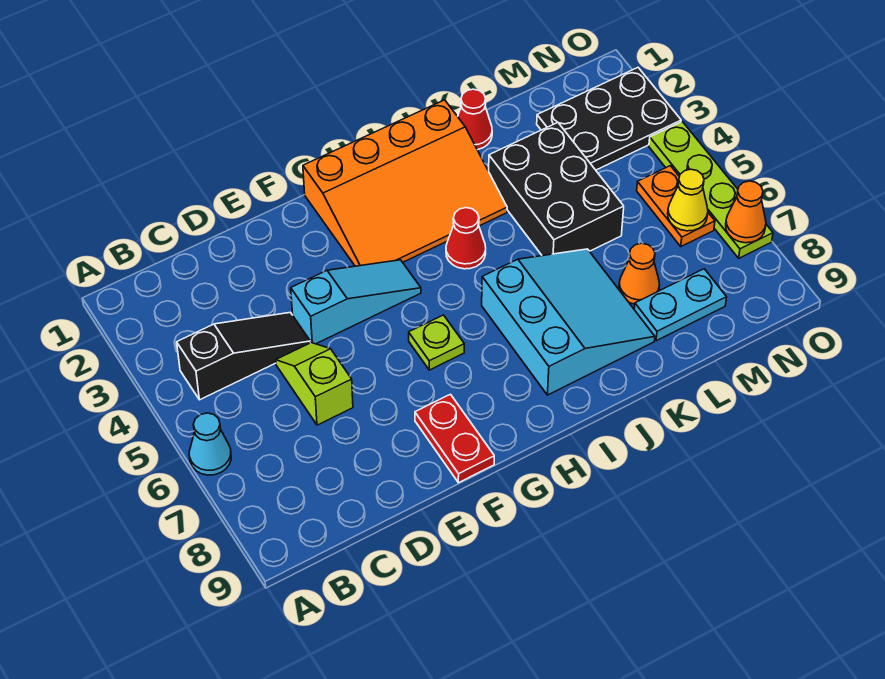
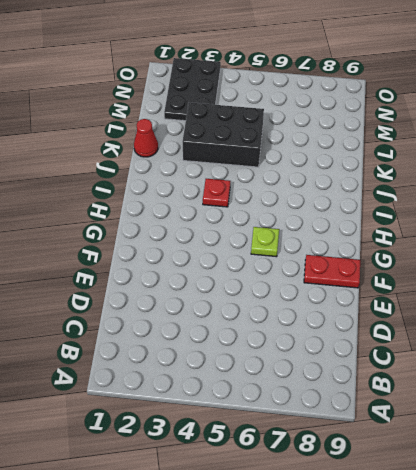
red 1x1 plate [203,179,230,207] -> red 1x1 cone [446,208,486,269]
none -> cyan 1x1 cone [189,413,231,475]
none -> black 1x3 slope [177,312,310,400]
none -> lime 1x2 slope [276,343,353,425]

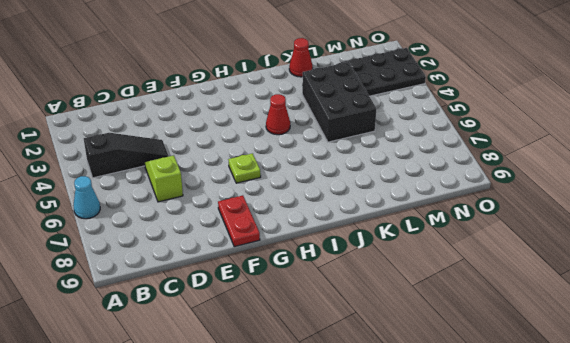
none -> cyan 1x3 slope [291,260,421,344]
none -> orange 3x4 slope [303,100,507,266]
none -> cyan 3x3 slope [482,249,655,395]

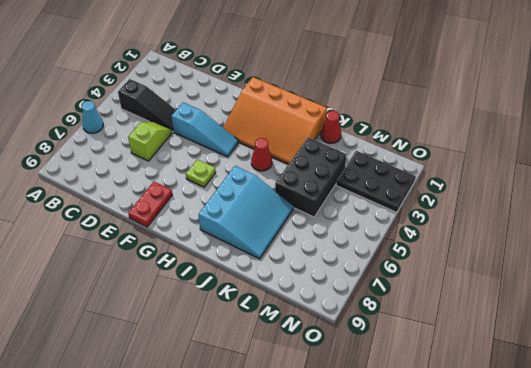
none -> orange 1x1 cone [619,243,660,304]
none -> cyan 1x2 plate [634,269,727,341]
none -> orange 1x2 plate [637,166,715,246]

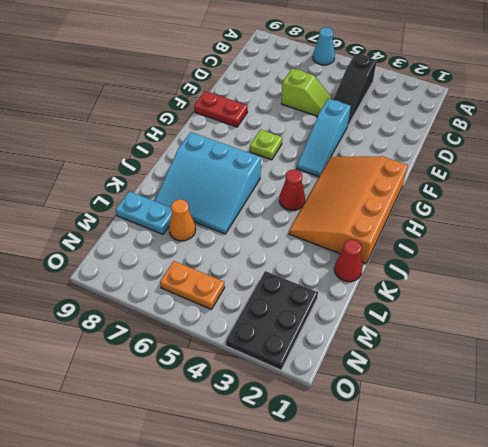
cyan 1x2 plate [116,191,172,234] -> cyan 1x2 plate turned to [634,269,727,341]
none -> black 2x3 brick [489,123,624,256]
none -> lime 1x4 plate [649,122,773,258]
none -> yellow 1x1 cone [668,169,708,231]

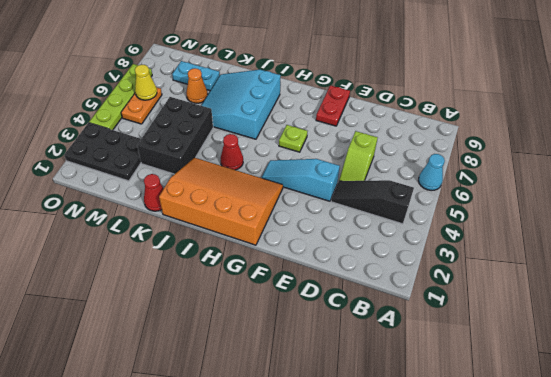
none -> orange 1x1 cone [726,181,766,243]

